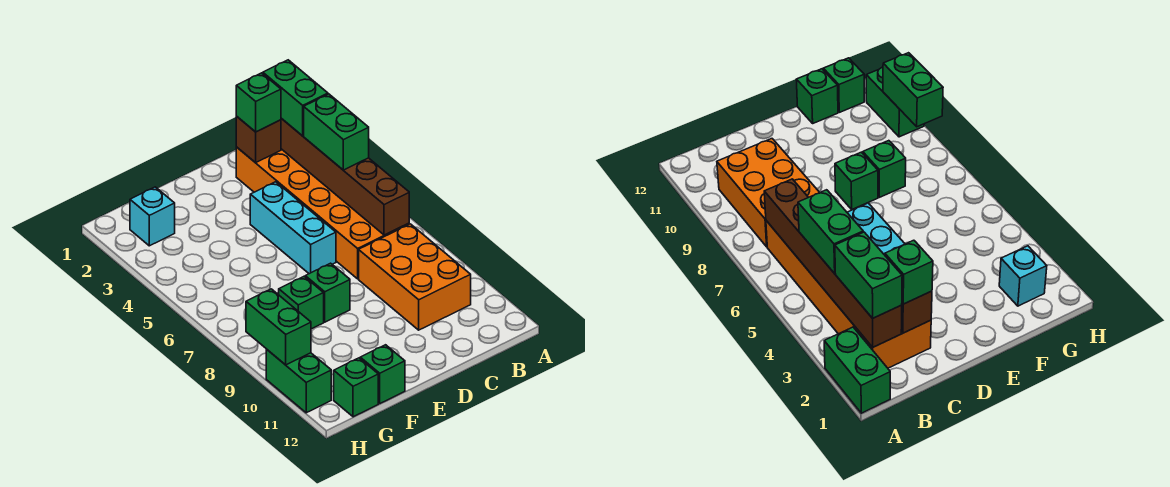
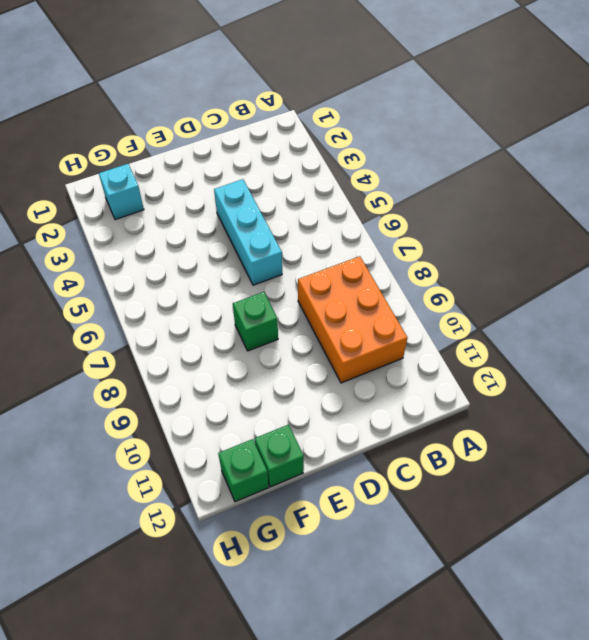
none -> green 1x2 brick [824,327,890,413]
none -> orange 2x6 brick [236,147,409,279]
none -> green 1x1 brick [279,277,324,329]

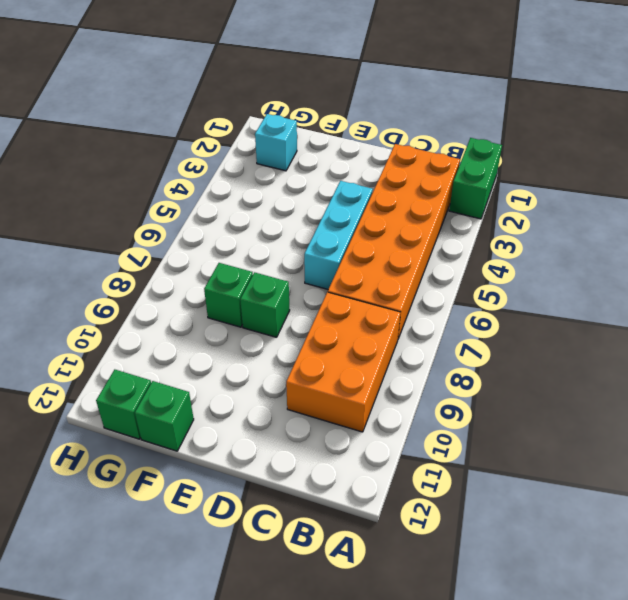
none -> green 1x2 brick [266,349,331,413]
none -> brown 1x6 brick [281,118,409,235]
none -> brown 1x1 brick [236,116,281,163]

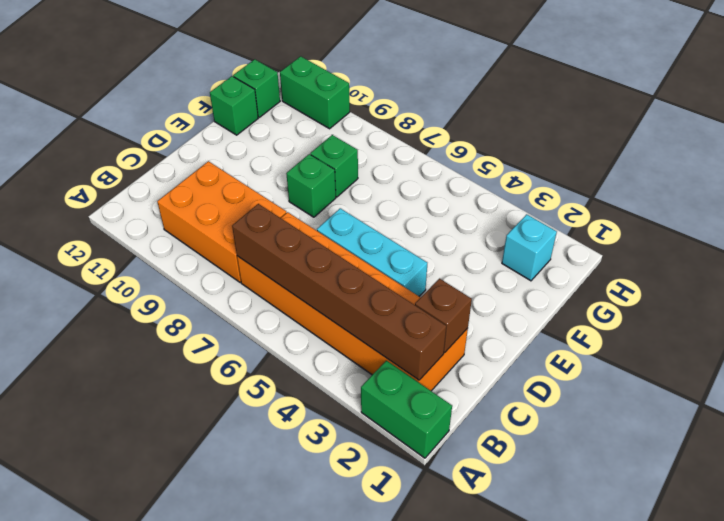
none -> green 1x2 brick [246,289,311,365]
none -> green 1x2 brick [263,60,328,136]
none -> green 1x2 brick [304,94,369,170]

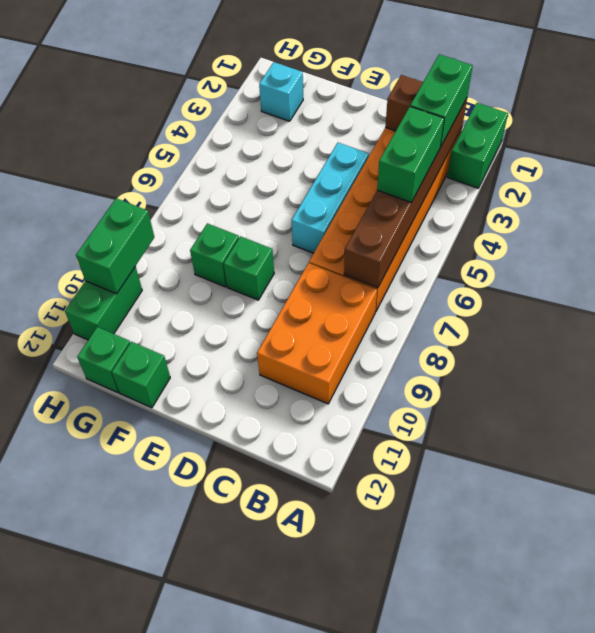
none -> green 1x1 brick [236,73,281,132]

